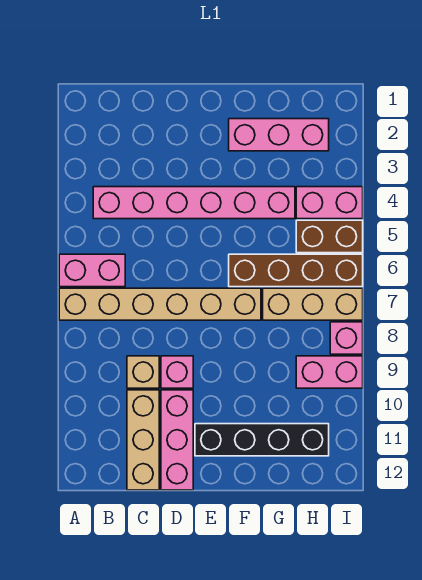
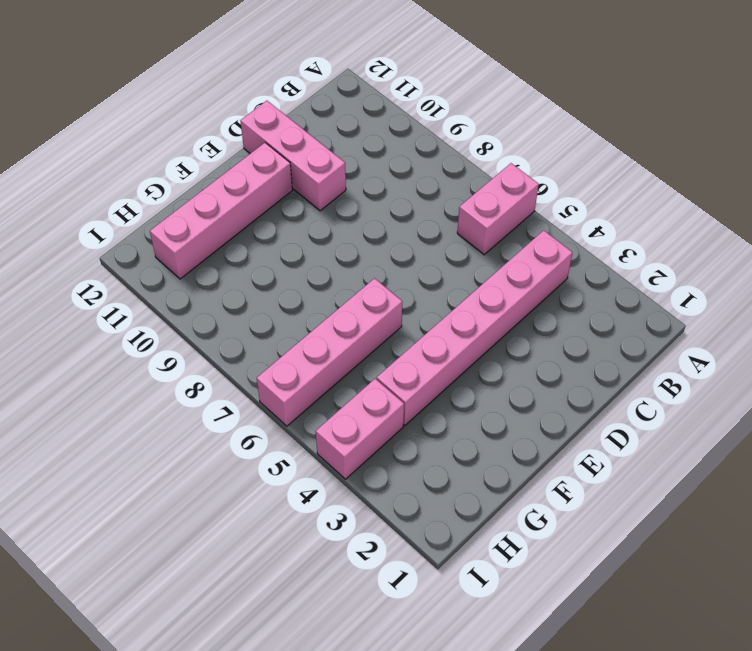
pink 1x4 brick [150,143,292,279] -> black 1x4 brick [195,424,329,456]
pink 1x4 brick [257,278,402,426] -> brown 1x4 brick [229,254,363,287]
none -> tan 1x6 brick [59,288,261,320]
none -> tan 1x1 brick [127,356,159,388]
none -> tan 1x3 brick [127,390,159,490]

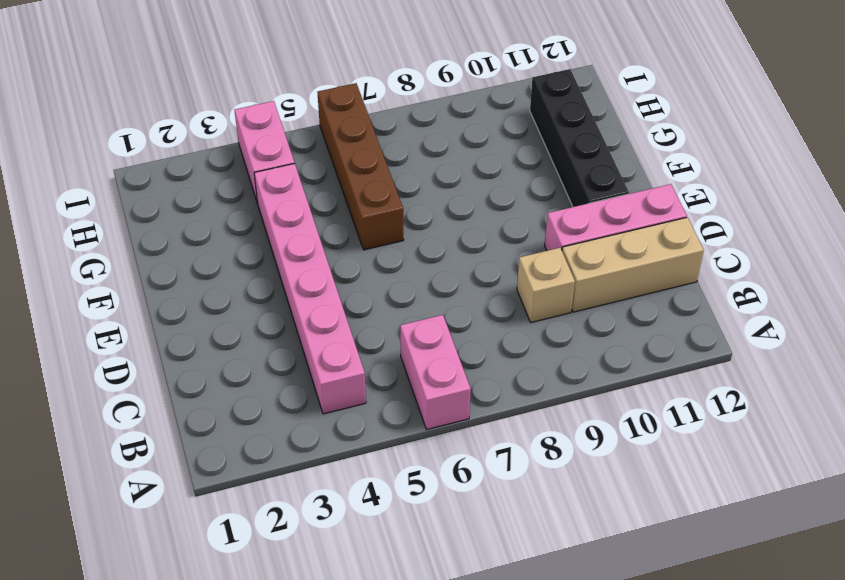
none -> tan 1x6 brick [59,288,261,320]
none -> pink 1x1 brick [161,356,193,388]
none -> pink 1x3 brick [229,119,329,151]

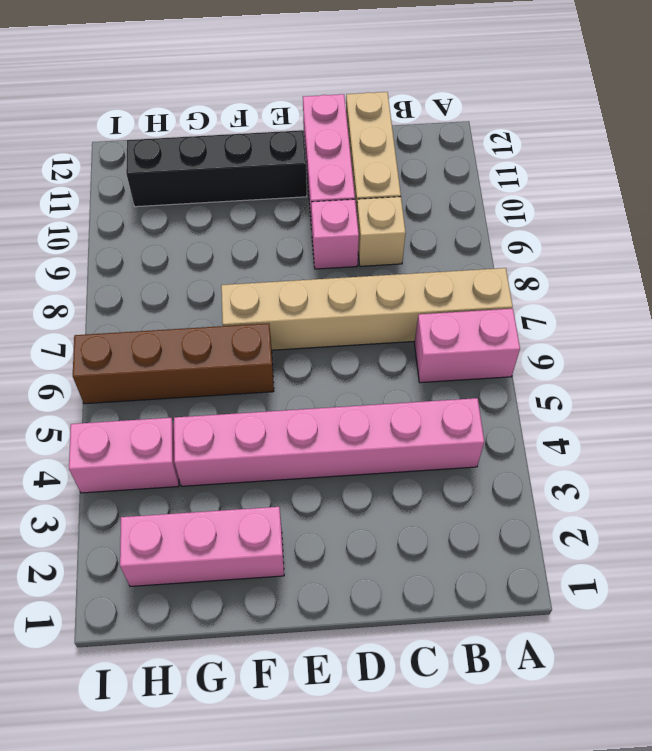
none -> tan 1x3 brick [263,288,363,320]
none -> brown 1x2 brick [296,220,363,253]
none -> pink 1x2 brick [296,356,363,388]

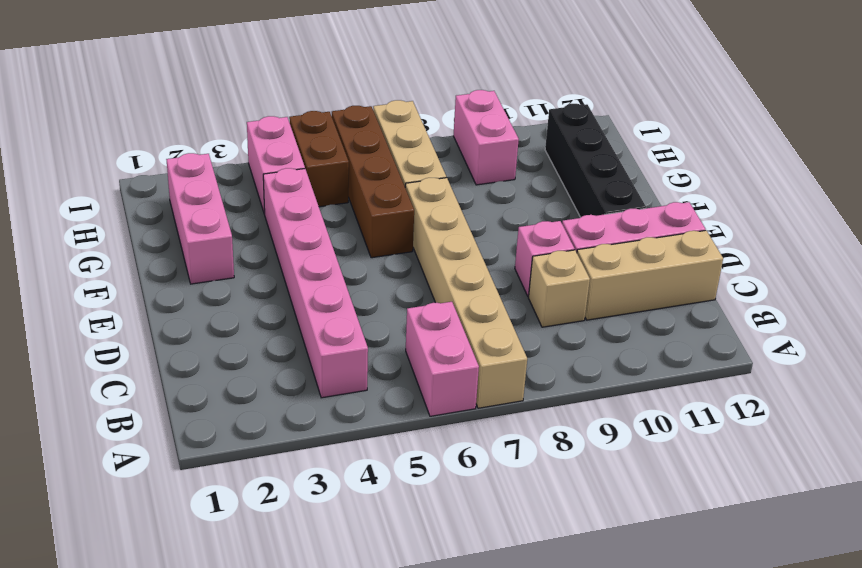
none -> pink 1x1 brick [330,322,363,354]

